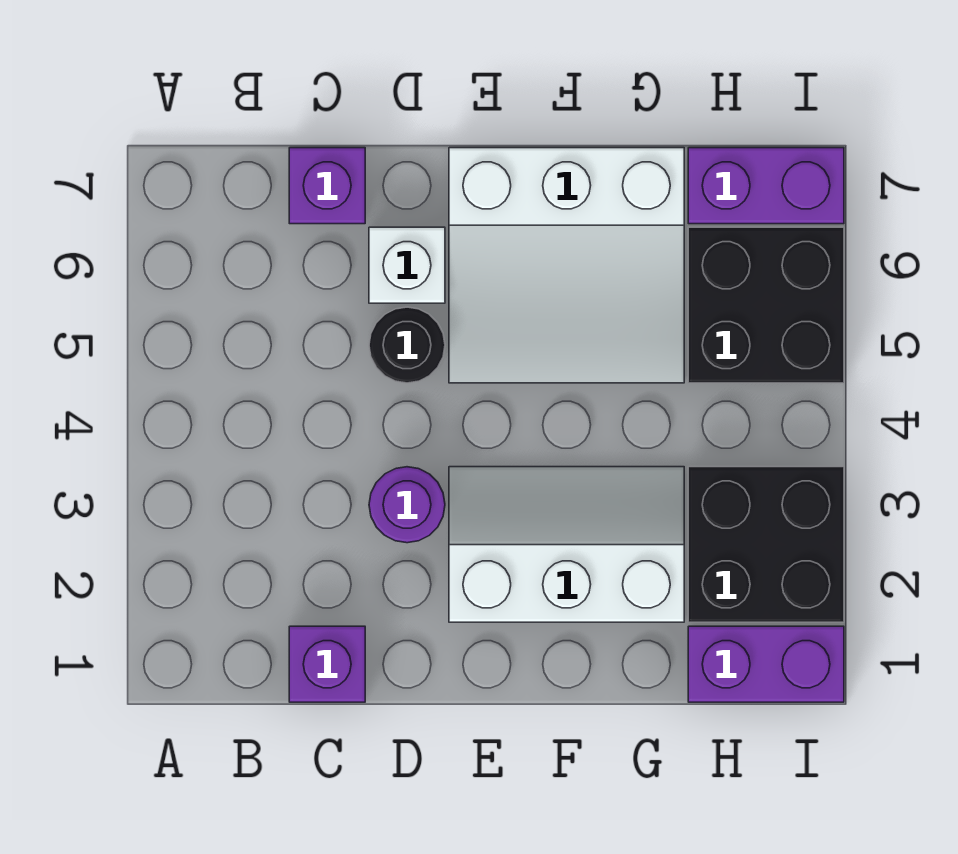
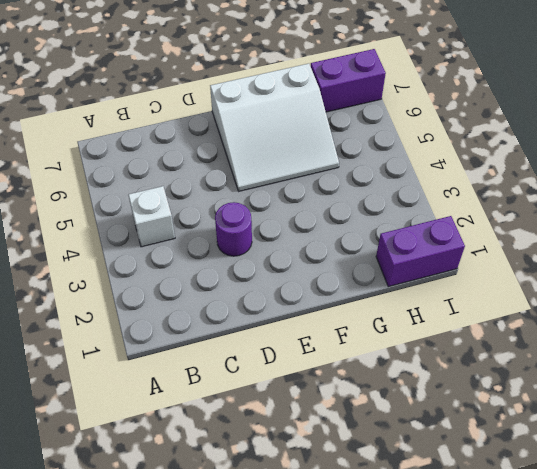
white 1x1 brick [128,186,175,247] -> white 1x1 brick moved to [369,227,445,303]
none -> purple 1x1 brick [289,626,365,702]
none -> purple 1x1 brick [289,148,365,224]

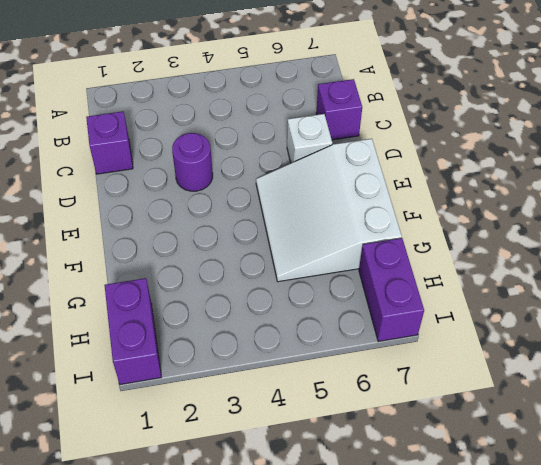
none -> black 1x1 round brick [369,307,445,383]
none -> white 2x3 slope [449,467,684,622]

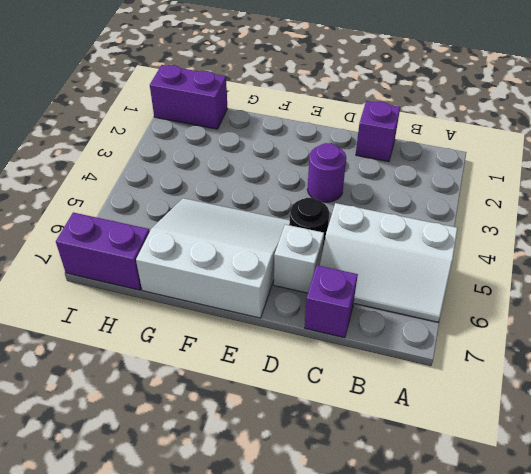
white 2x3 slope [320,203,458,322] -> white 2x3 slope moved to [449,467,684,622]
none -> black 2x2 brick [688,467,844,622]
none -> black 2x2 brick [688,227,844,383]

